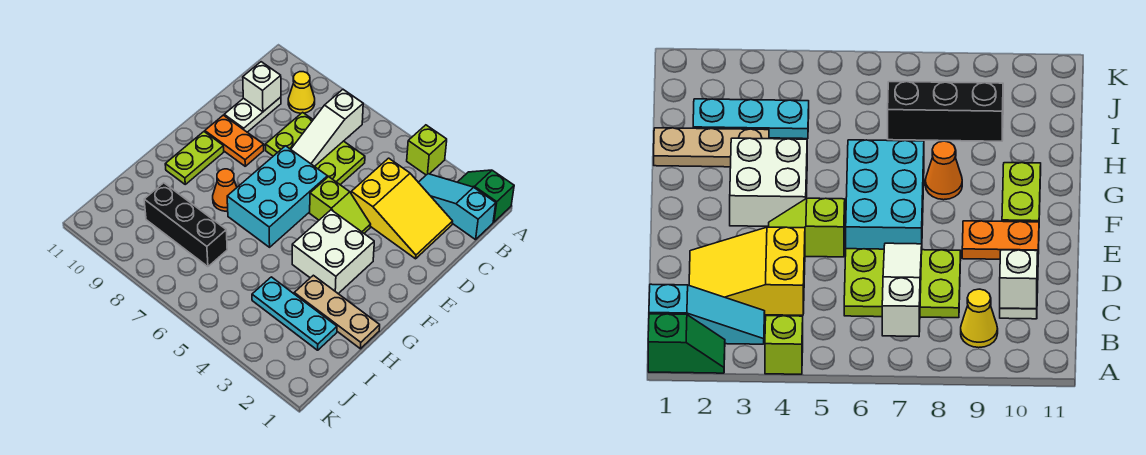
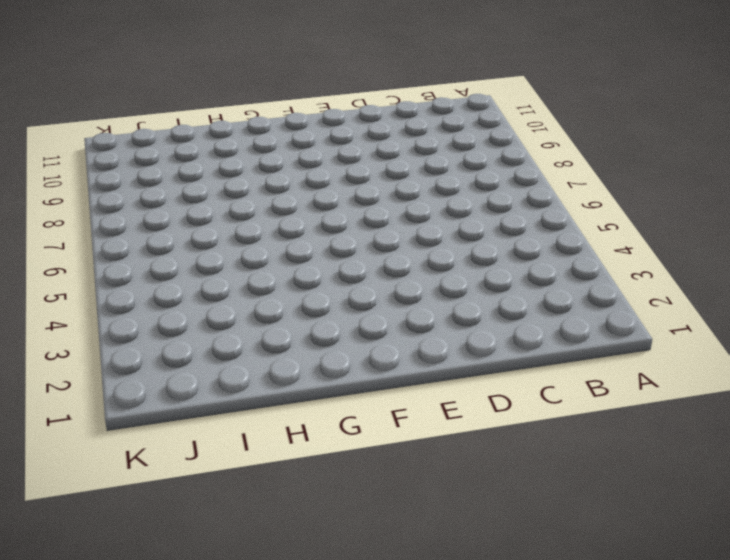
none -> green 1x2 slope [458,170,514,222]
none -> lime 1x1 brick [407,125,447,175]
none -> cyan 1x3 slope [418,174,496,240]

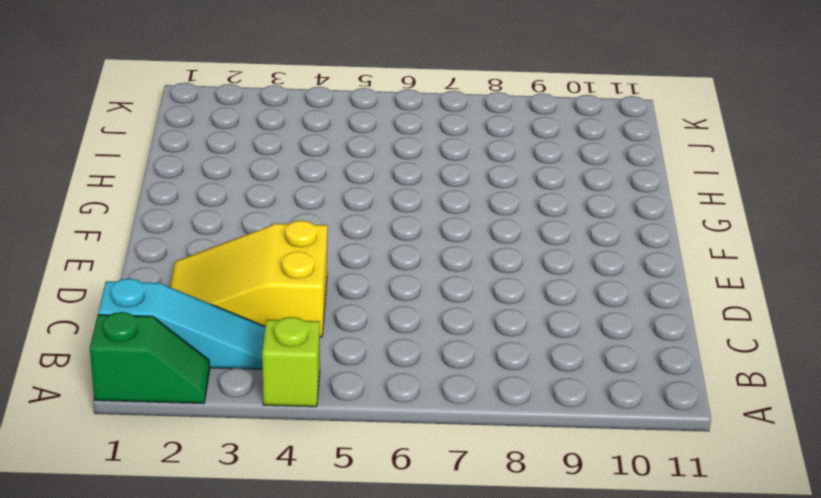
none -> yellow 1x1 cone [288,72,315,113]
none -> lime 2x3 plate [265,112,365,185]
none -> white 1x2 plate [224,97,281,132]

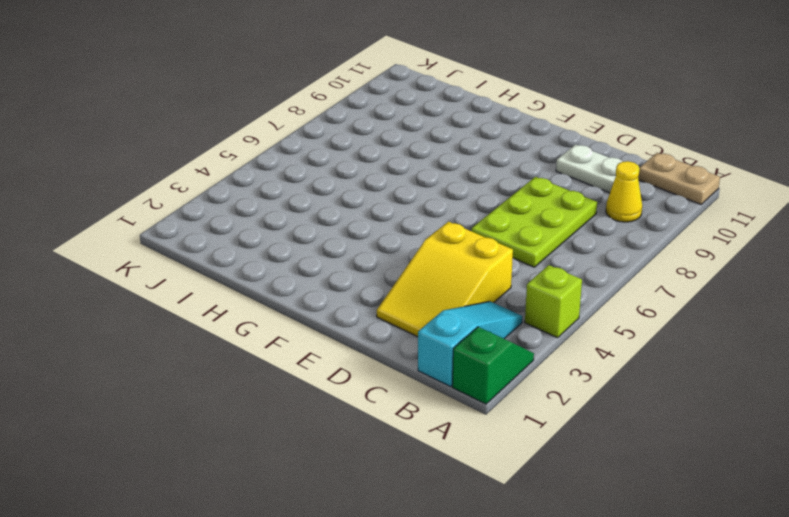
tan 1x2 plate [638,153,720,204] -> none
none -> lime 1x2 slope [310,177,371,233]
none -> cyan 2x3 brick [227,146,327,247]
none -> orange 1x2 plate [205,115,264,166]

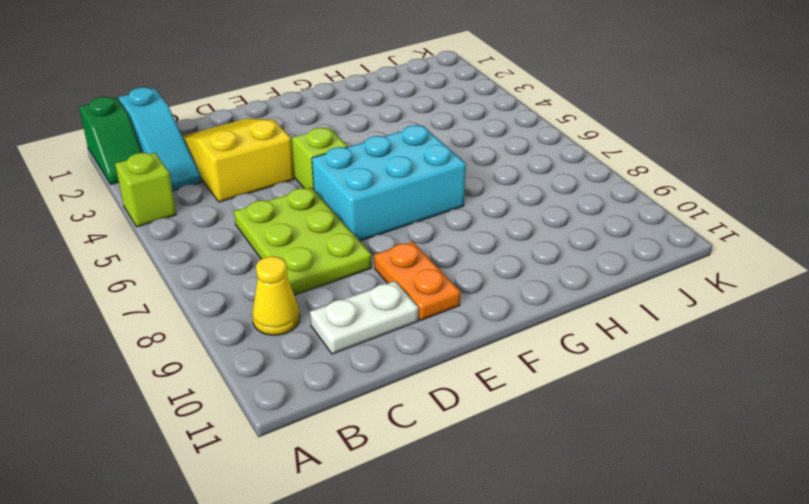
none -> white 2x2 brick [292,210,374,294]
none -> lime 1x2 plate [165,132,224,184]
none -> orange 1x1 cone [213,169,237,211]

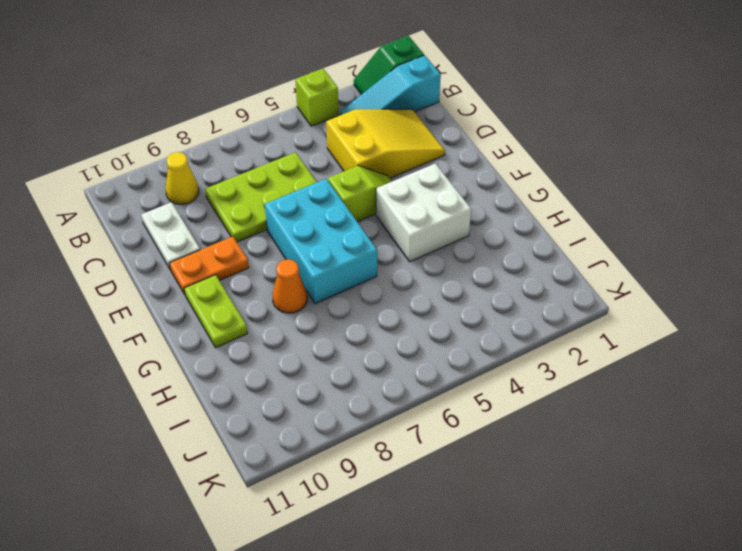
none -> tan 1x3 plate [294,275,380,349]
none -> cyan 1x3 plate [252,277,337,350]
none -> black 1x3 brick [144,183,227,267]

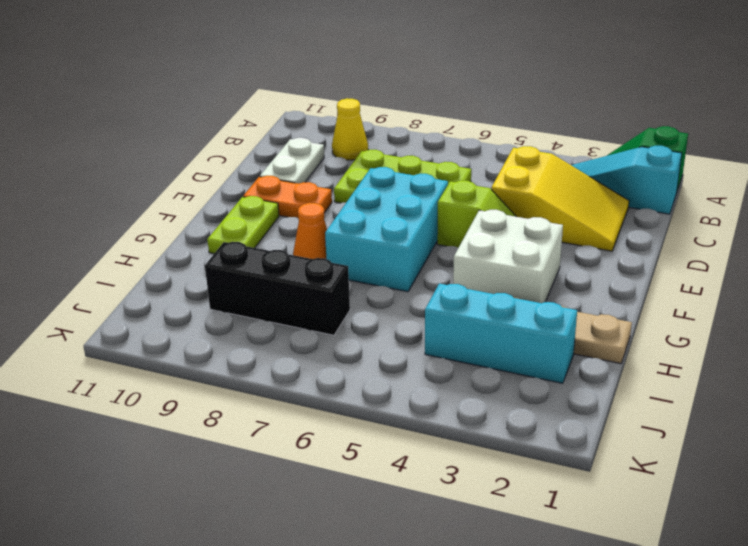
cyan 1x3 brick [425,284,577,383] -> cyan 1x3 plate [252,277,337,350]
none -> lime 1x1 brick [407,125,447,175]
none -> white 1x3 slope [291,90,363,166]
none -> white 1x1 brick [243,62,281,112]

